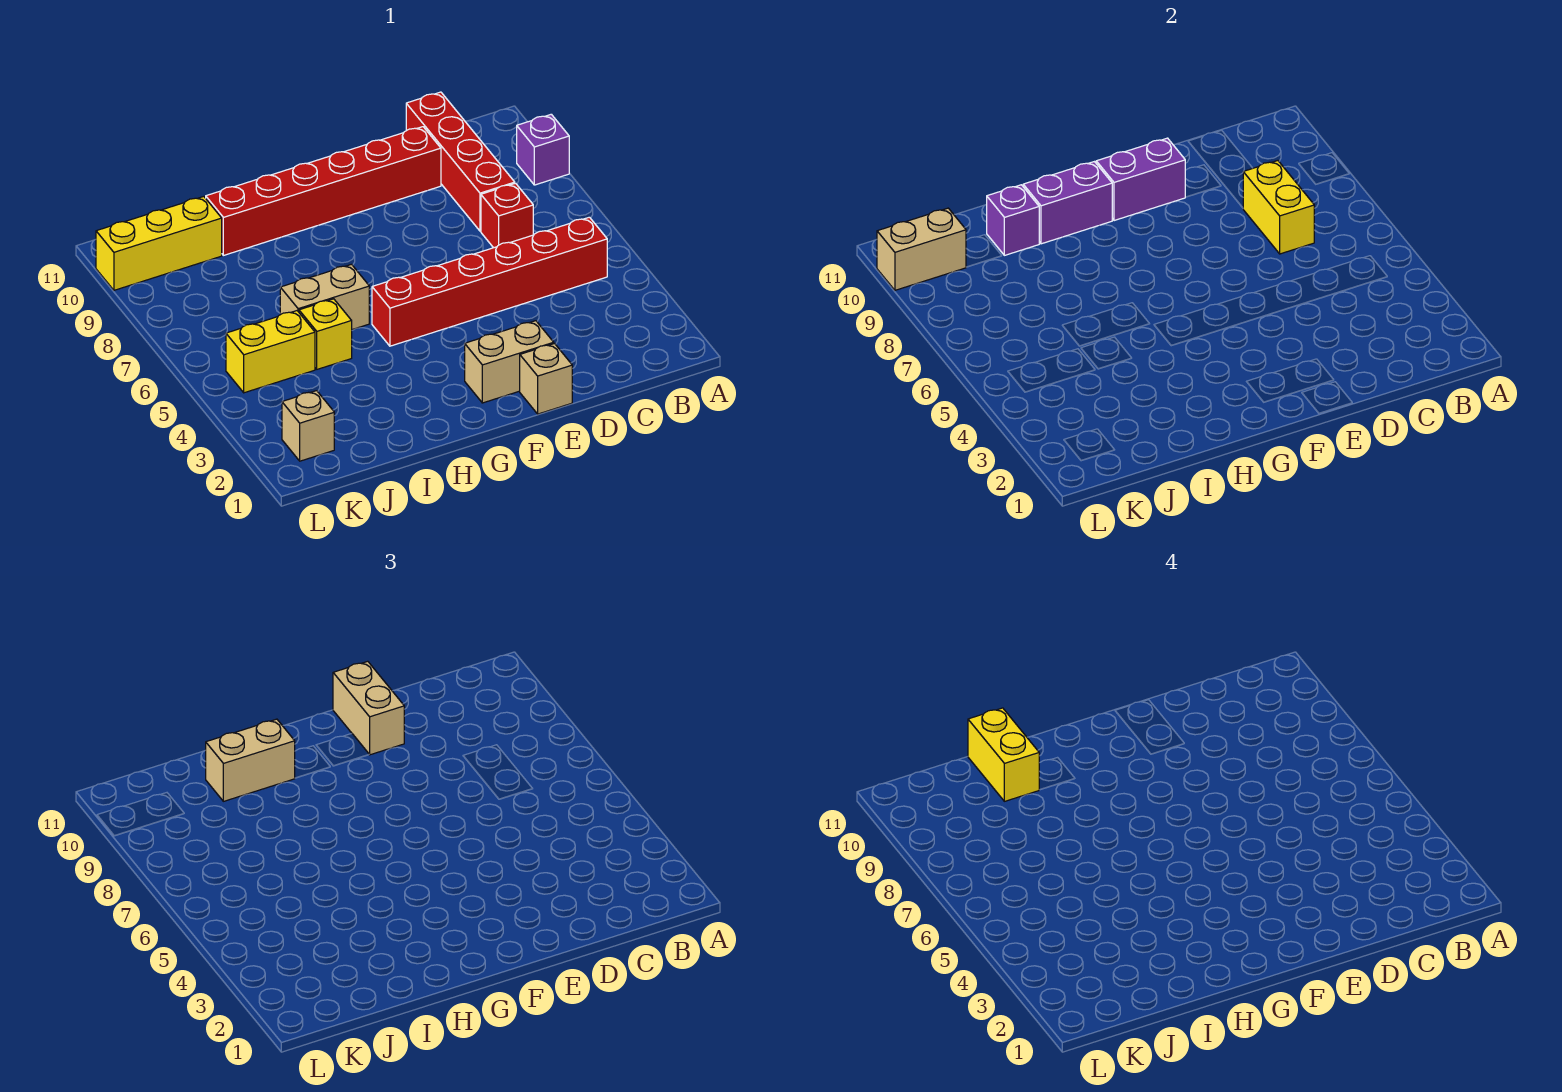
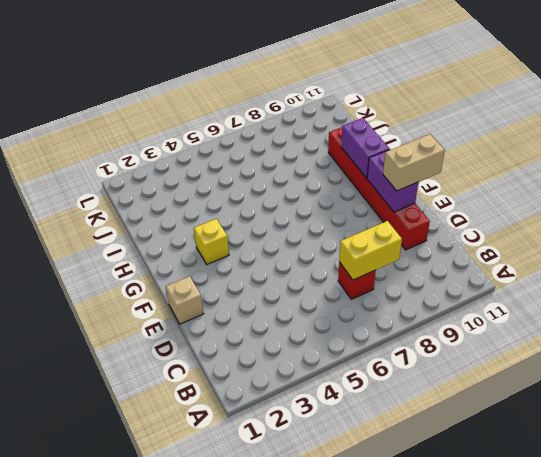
yellow 1x1 brick [194,219,229,264] -> yellow 1x1 brick moved to [299,299,352,369]
none -> purple 1x1 brick [517,114,569,185]
none -> red 1x6 brick [372,217,607,346]
none -> red 1x4 brick [406,92,515,231]

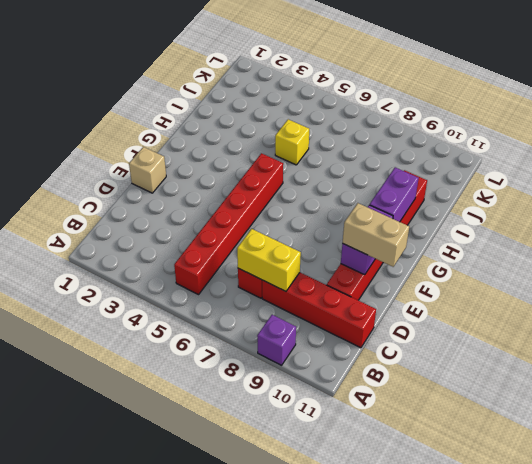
none -> tan 1x2 brick [465,321,554,403]
none -> tan 1x2 brick [280,264,369,329]
none -> yellow 1x2 brick [226,311,315,393]

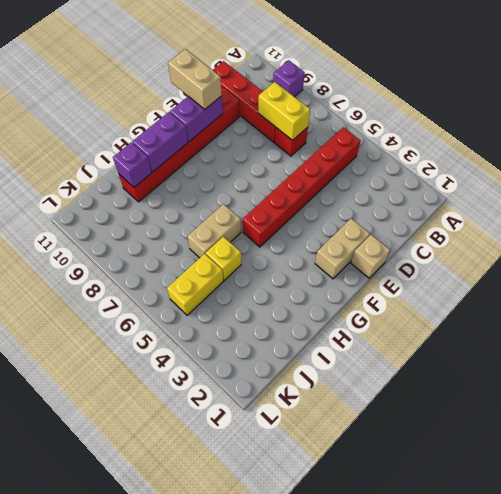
none -> yellow 1x3 brick [96,197,222,290]
none -> tan 1x1 brick [282,391,334,461]
none -> tan 1x2 brick [877,208,966,290]

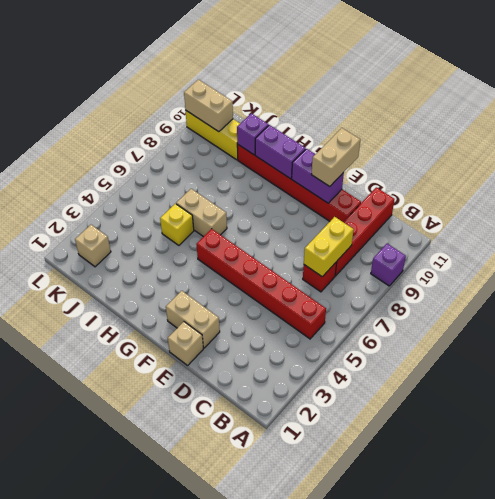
none -> yellow 1x2 brick [226,311,315,393]
none -> tan 1x2 brick [206,719,295,801]
none -> yellow 1x2 brick [968,708,1039,801]

